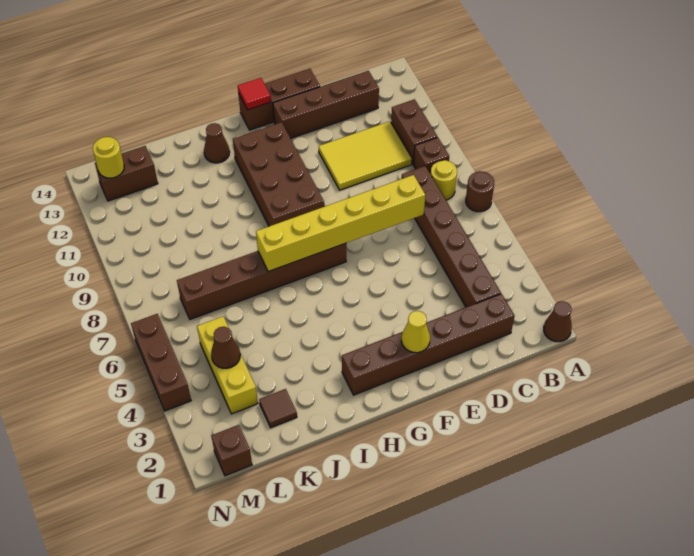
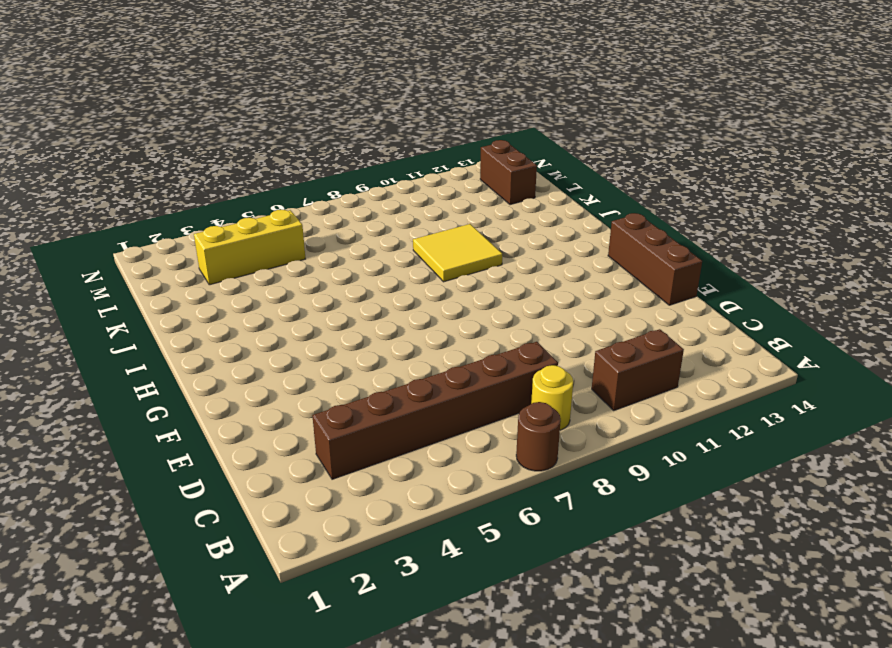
yellow 2x2 tile [413,224,502,282] -> none
none -> brown 1x1 cone [544,301,572,342]
none -> brown 1x1 brick [413,137,449,174]
none -> brown 1x6 brick [342,294,514,395]

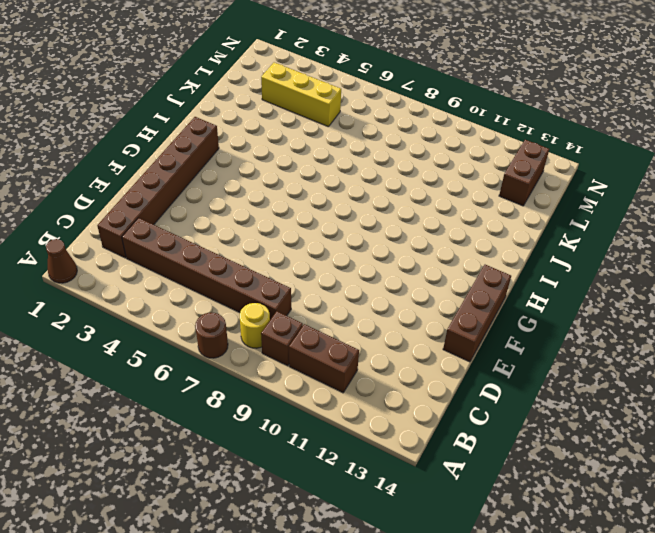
none -> yellow 2x3 tile [319,121,412,190]
none -> brown 1x4 brick [273,71,379,138]
none -> brown 1x6 brick [177,243,346,319]

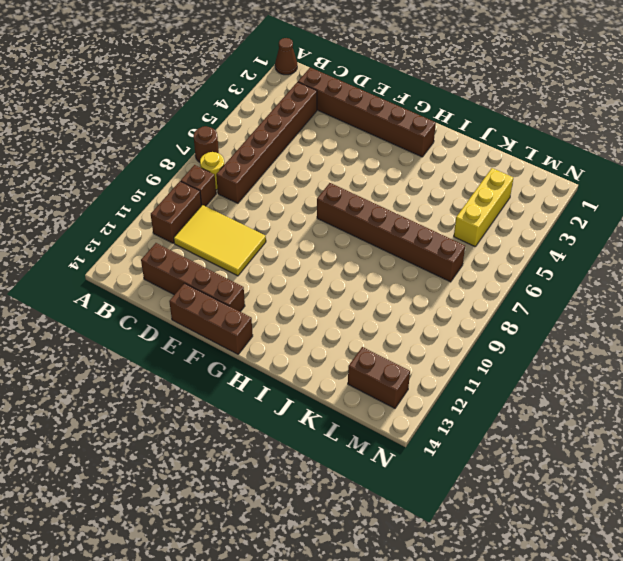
none -> brown 2x4 brick [233,122,324,226]
none -> brown 1x1 cone [204,123,230,163]
none -> brown 1x1 tile [259,389,297,428]

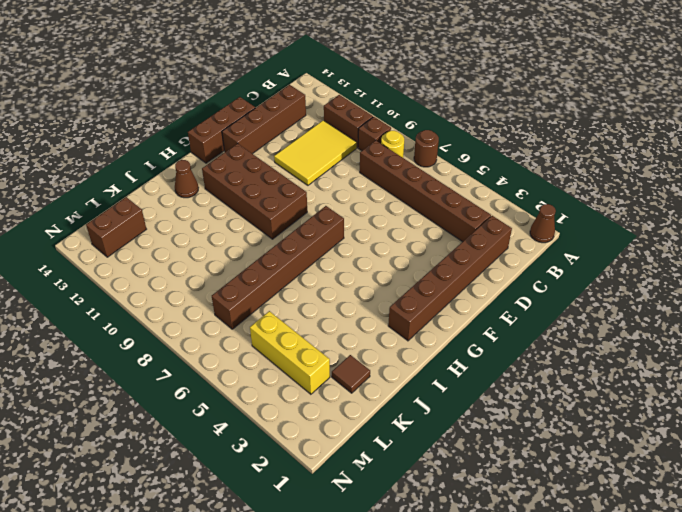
none -> brown 1x1 brick [212,425,252,476]
none -> brown 1x3 brick [131,314,191,411]
none -> yellow 1x6 brick [256,175,425,272]

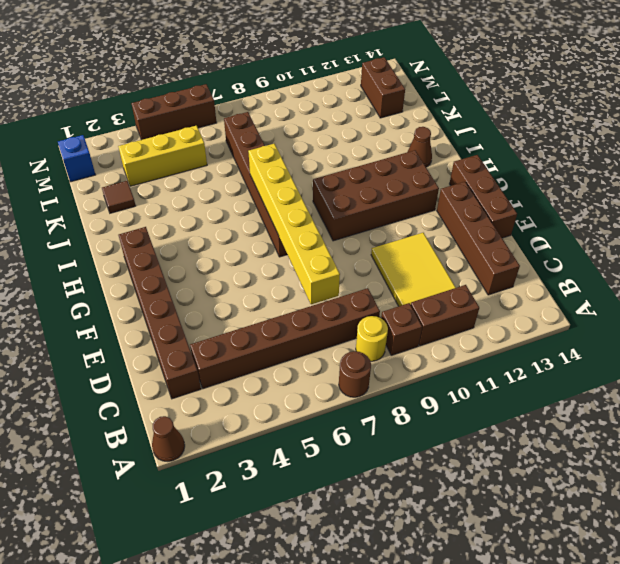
blue 1x1 brick [58,135,95,182] -> brown 1x1 brick [212,425,252,476]
none -> yellow 1x1 cone [401,311,430,353]
none -> red 1x1 tile [238,78,271,110]
none -> brown 1x1 cone [211,327,240,368]

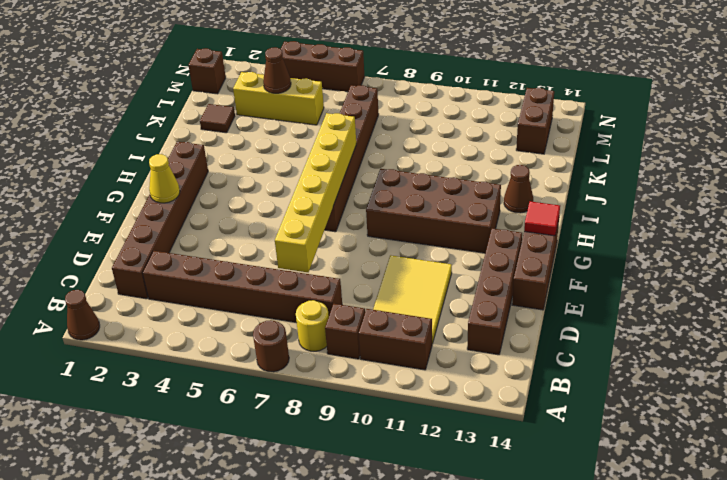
none -> yellow 1x1 round brick [93,137,124,178]

